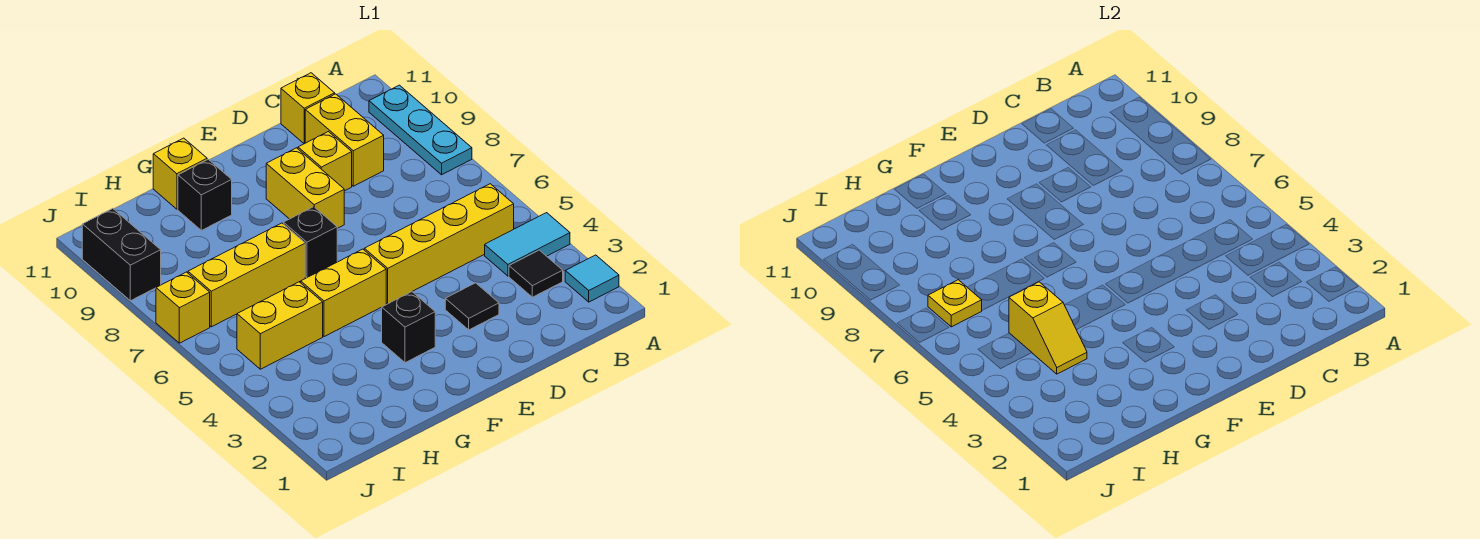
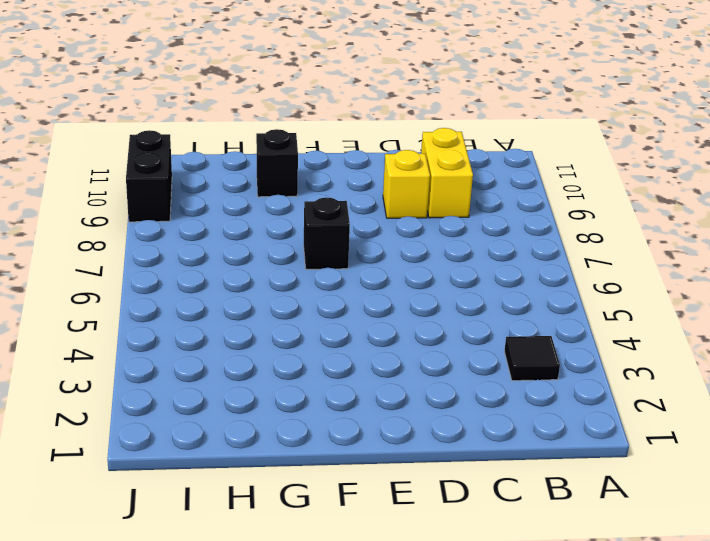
none -> cyan 1x1 tile [565,255,619,302]
none -> cyan 1x2 tile [485,213,570,276]
none -> cyan 1x3 plate [369,85,472,175]

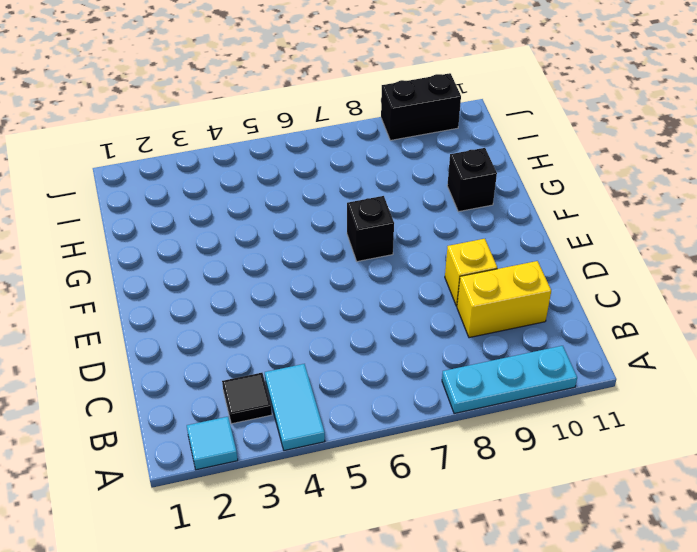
none -> yellow 1x4 brick [364,184,514,304]
none -> yellow 1x1 brick [281,73,335,144]
none -> black 1x1 tile [445,283,499,330]

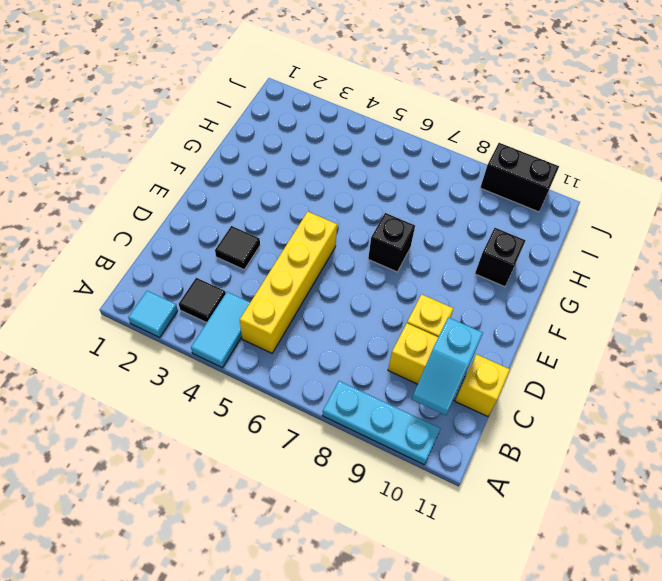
cyan 1x2 slope [412,317,483,415] -> none
none -> yellow 1x2 brick [266,148,344,228]
none -> black 1x1 brick [382,292,435,363]
none -> yellow 1x2 brick [301,249,386,337]

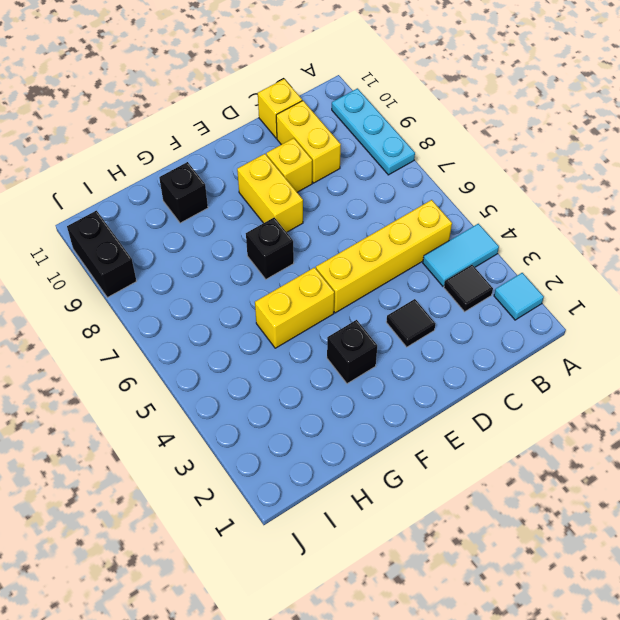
none -> yellow 1x3 brick [188,223,305,327]
none -> yellow 1x1 brick [153,138,207,209]
none -> yellow 1x2 brick [237,282,323,369]

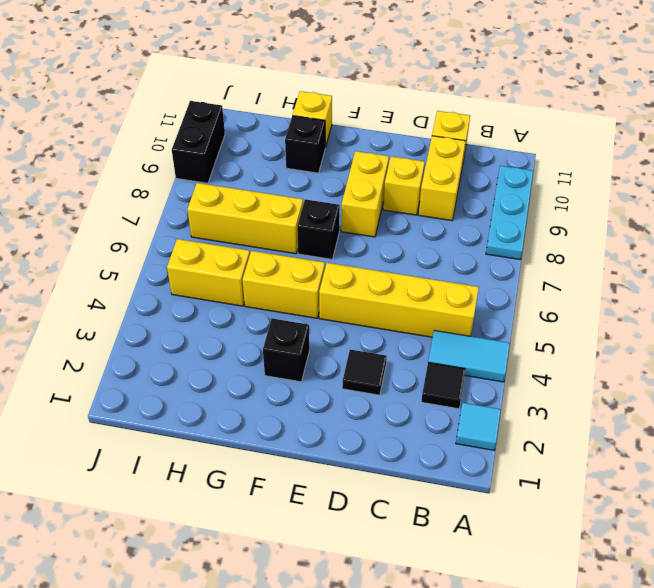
none -> yellow 1x1 brick [156,272,210,343]
none -> yellow 1x2 slope [1009,282,1087,374]
none -> yellow 1x1 plate [928,280,982,327]

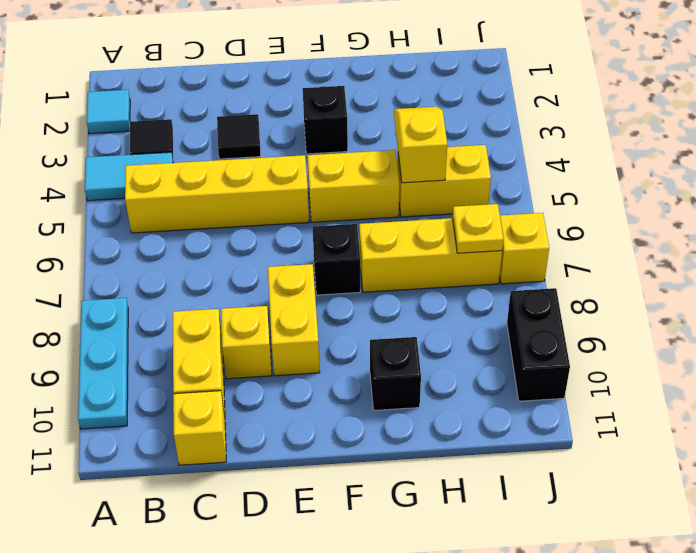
none -> yellow 1x1 brick [153,138,207,209]

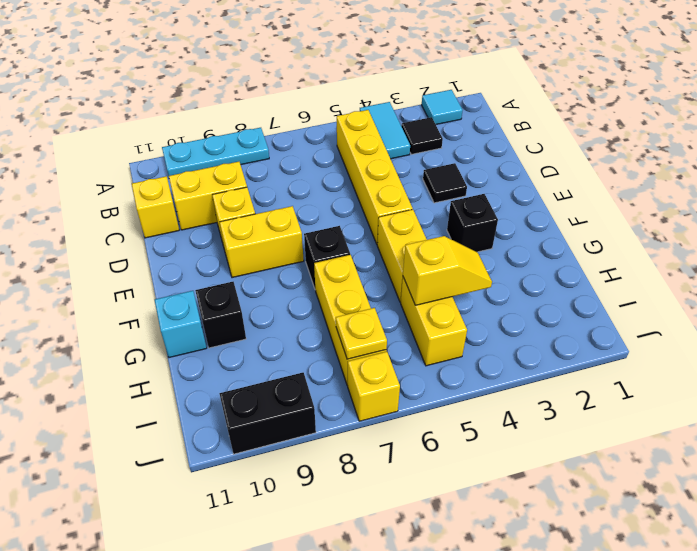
cyan 1x1 brick [155,291,207,358] -> yellow 1x1 brick [153,138,207,209]

